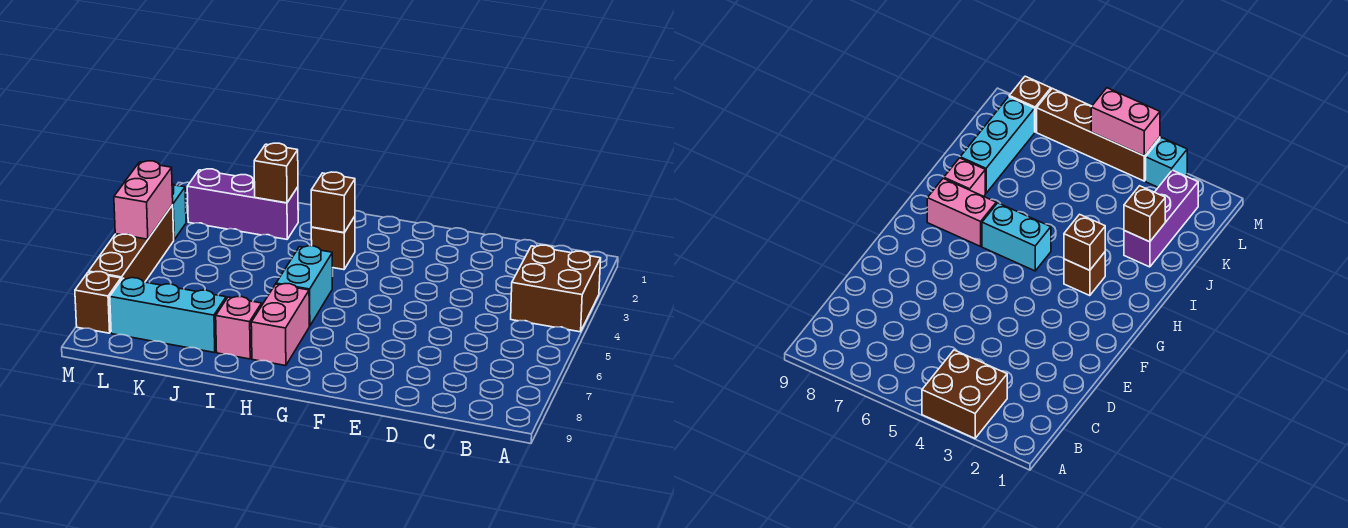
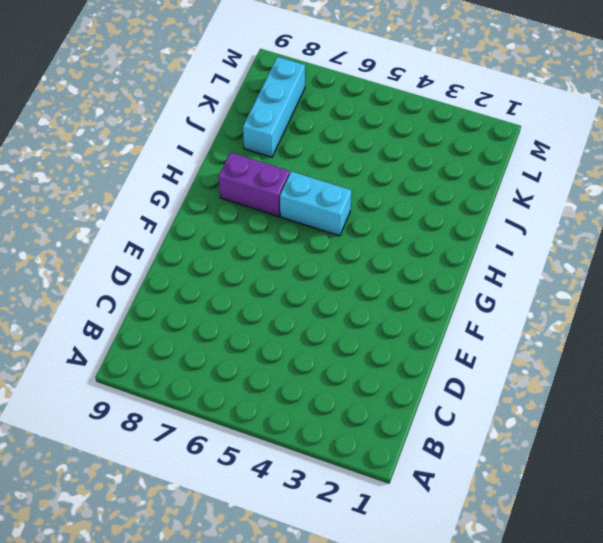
purple 1x2 brick [218,152,290,216] -> pink 1x2 brick [251,284,309,366]
none -> brown 2x2 brick [511,245,601,332]
none -> brown 1x1 brick [311,216,355,270]
none -> pink 1x1 brick [216,297,262,359]

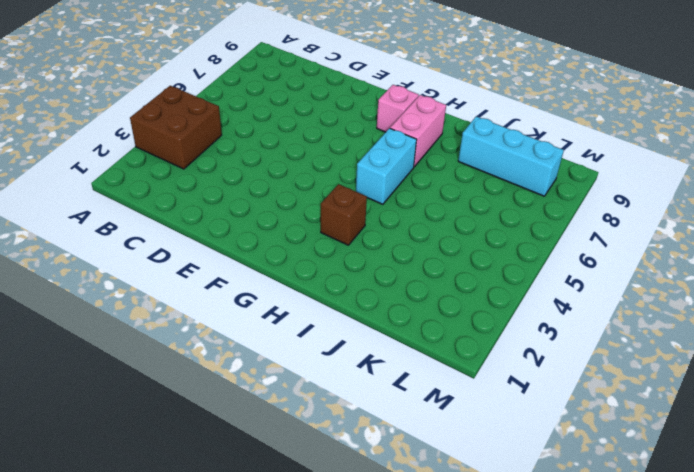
pink 1x1 brick [377,85,419,132] -> pink 1x1 brick moved to [216,297,262,359]
none -> purple 1x3 brick [187,169,298,239]
none -> cyan 1x1 brick [172,184,186,240]
none -> brown 1x4 brick [89,205,174,282]

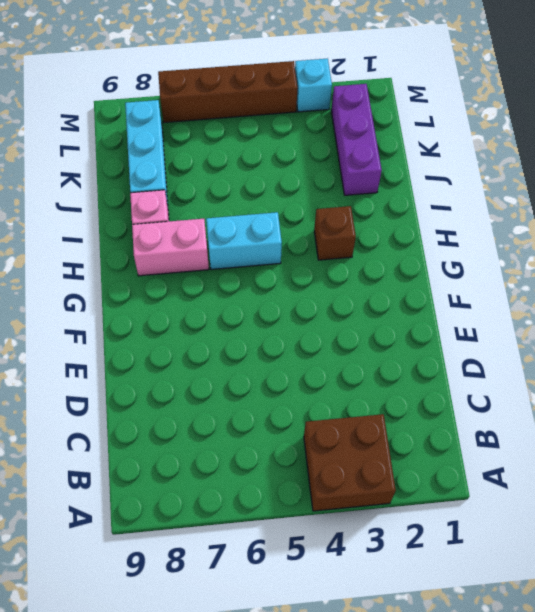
none -> brown 1x1 brick [75,272,121,333]
none -> brown 1x1 brick [311,172,355,233]
none -> brown 1x1 brick [254,143,298,203]

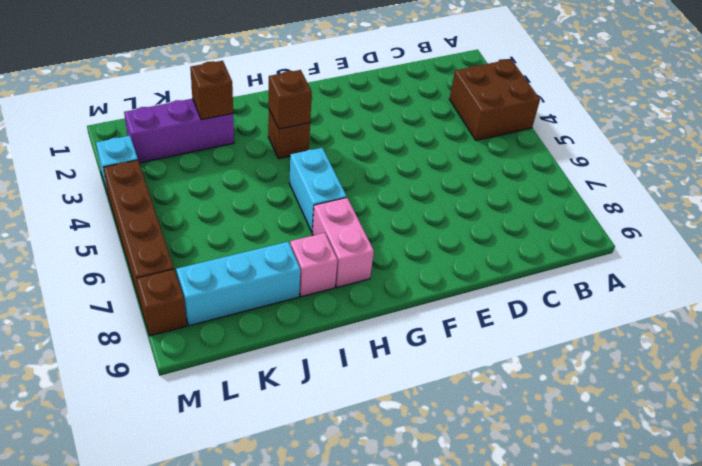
none -> pink 1x2 brick [114,161,173,239]

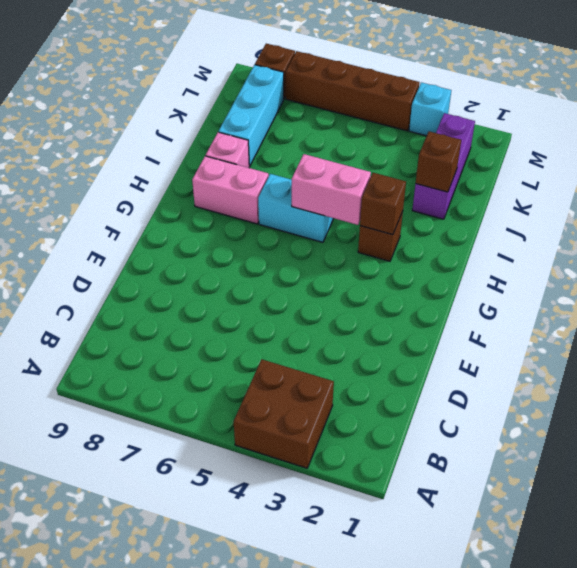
pink 1x2 brick [292,154,371,225] -> pink 1x2 brick moved to [114,161,173,239]

